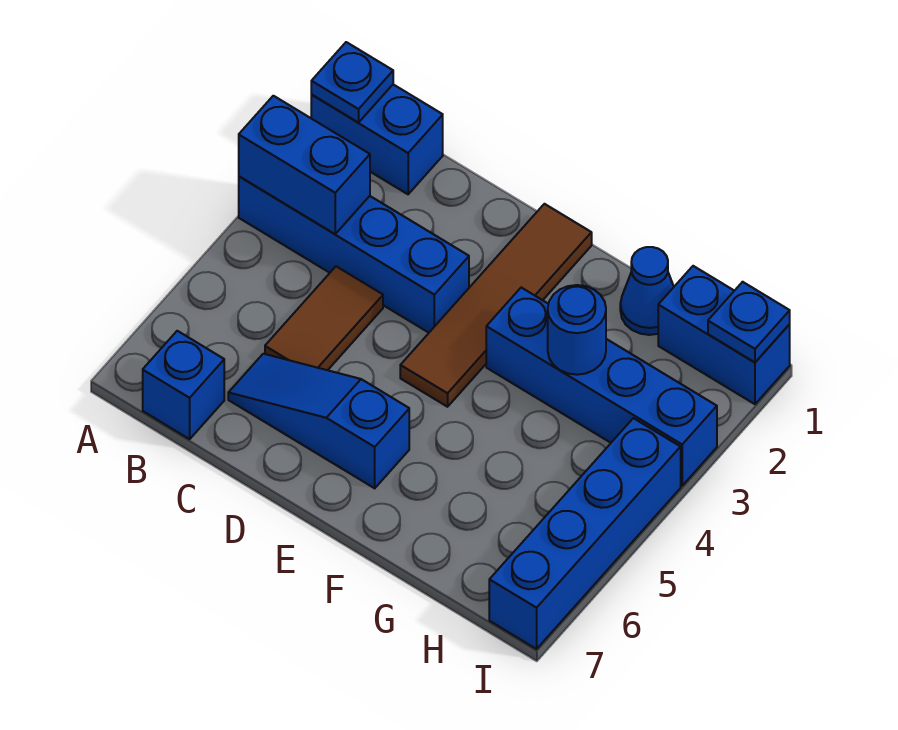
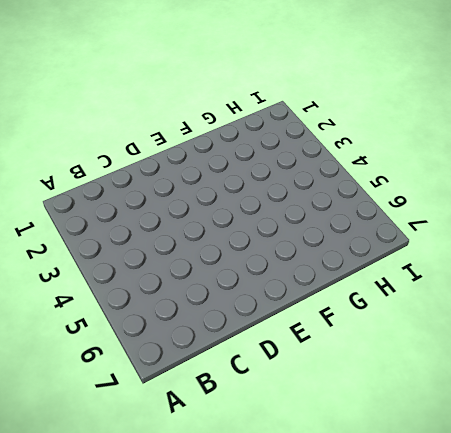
none -> blue 1x2 brick [311,85,443,194]
none -> blue 1x4 brick [239,177,469,333]
none -> blue 1x1 brick [143,331,224,439]

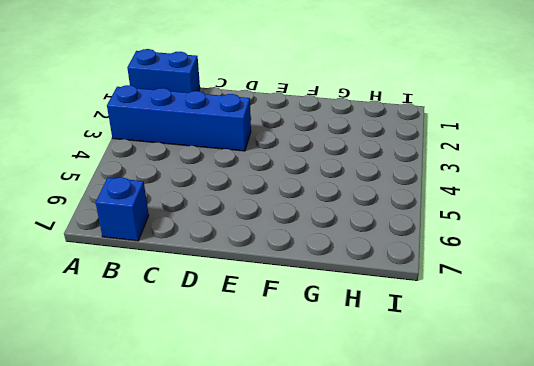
none -> brown 1x2 tile [265,266,383,370]
none -> blue 1x3 slope [228,354,409,488]
none -> brown 1x4 tile [400,204,592,407]

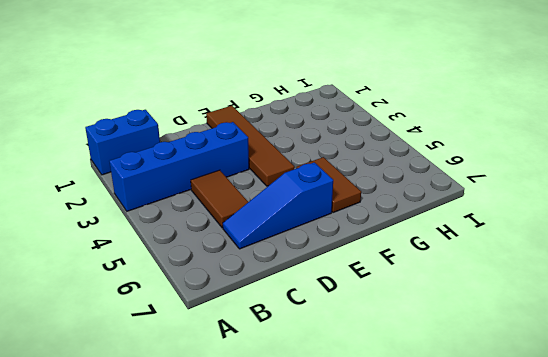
brown 1x2 tile [297,157,361,213] -> none
none -> blue 1x1 brick [143,331,224,439]
none -> blue 1x4 brick [486,288,717,486]
none -> blue 1x1 cone [620,247,674,335]

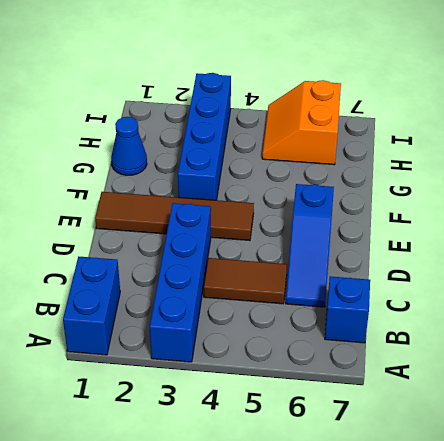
orange 2x2 slope [262,80,341,165] -> blue 1x4 brick [489,418,681,649]
none -> blue 1x2 brick [658,266,790,404]
none -> blue 1x1 plate [311,42,393,123]
none -> blue 1x2 brick [239,96,370,234]

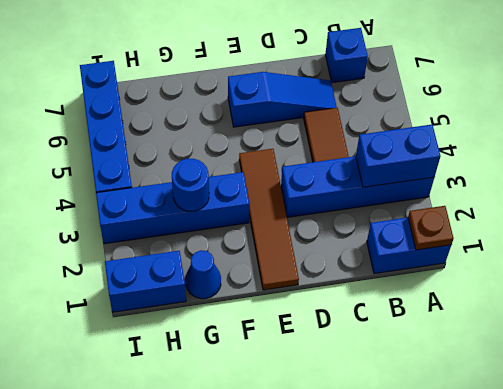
brown 1x1 plate [408,206,454,250] -> blue 1x1 plate [311,42,393,123]
none -> blue 1x1 plate [708,282,790,362]

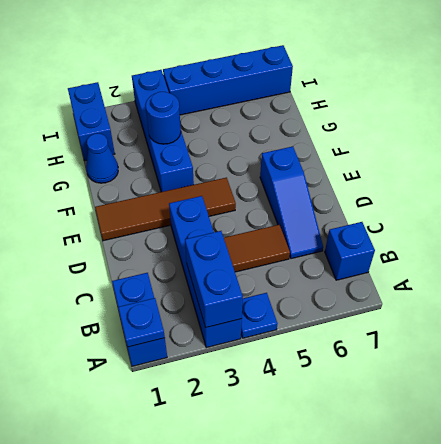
blue 1x1 plate [241,293,278,338] -> blue 1x1 plate moved to [708,282,790,362]

